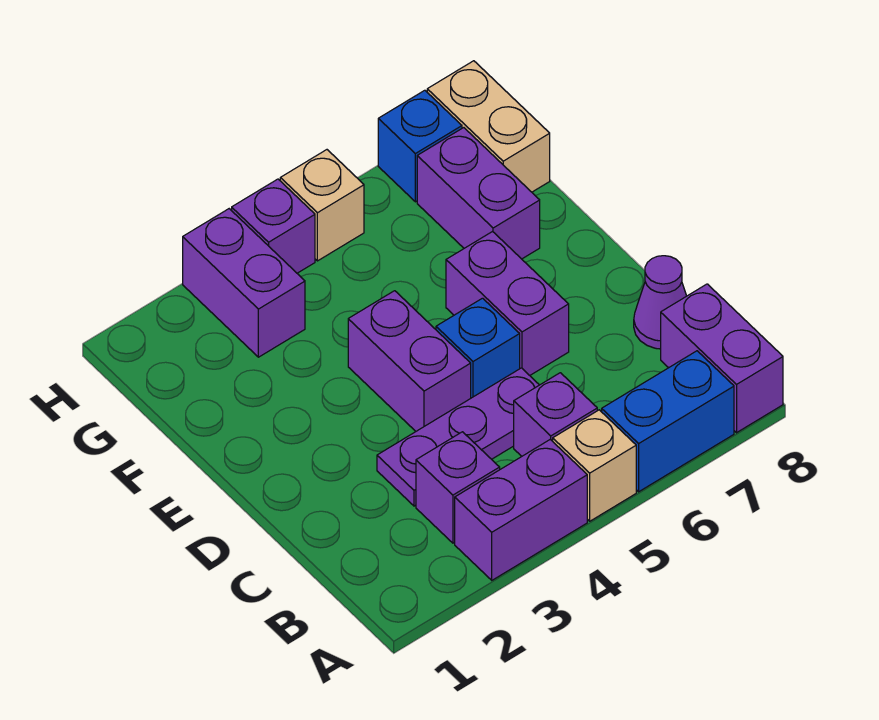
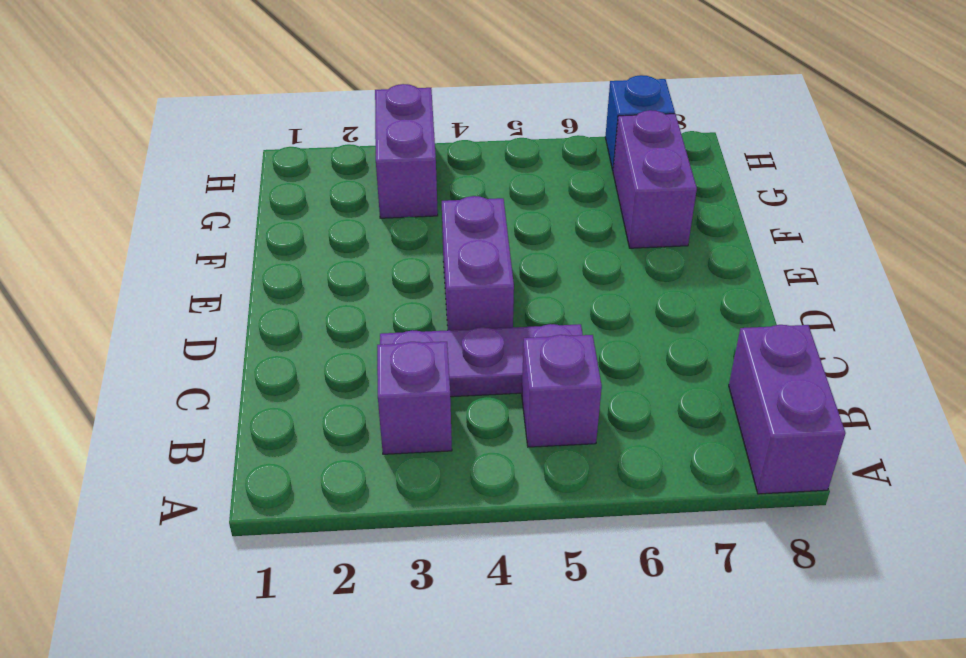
none -> purple 1x2 brick [455,439,587,580]
none -> tan 1x1 brick [553,410,636,521]
none -> blue 1x2 brick [602,351,734,492]

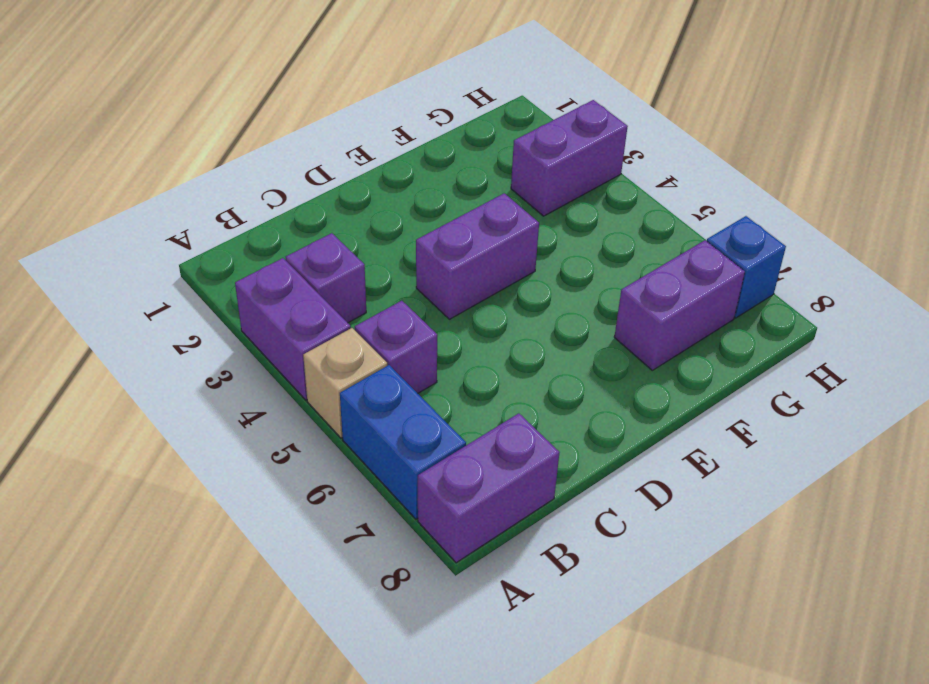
none -> purple 1x3 plate [377,368,539,506]
none -> purple 1x1 cone [634,256,686,349]
none -> blue 1x1 brick [436,298,520,398]

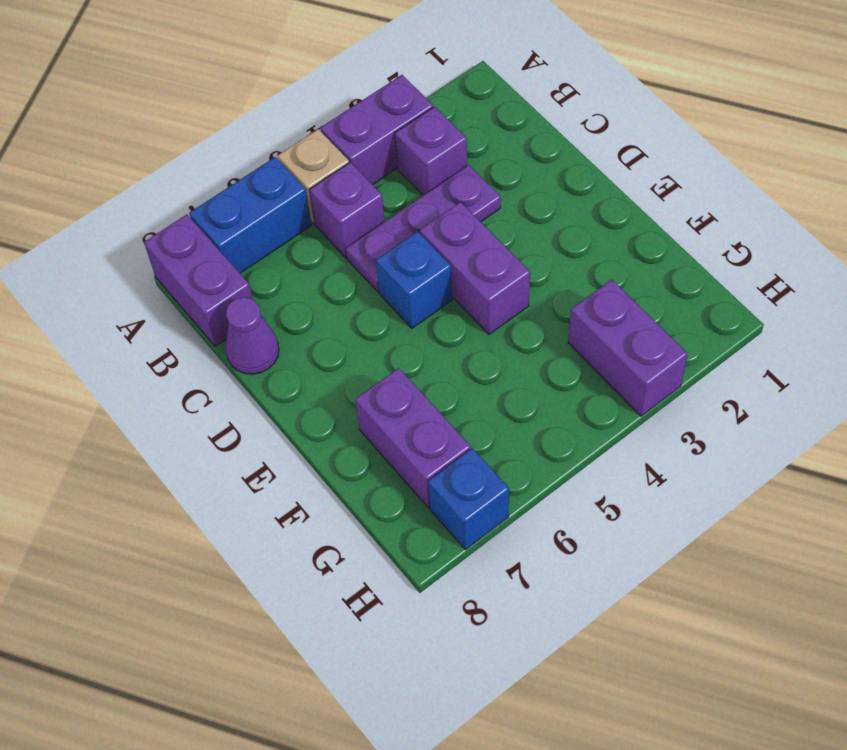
none -> purple 1x2 brick [446,232,569,375]
none -> tan 1x2 brick [427,61,550,192]
none -> purple 1x1 brick [232,179,315,273]

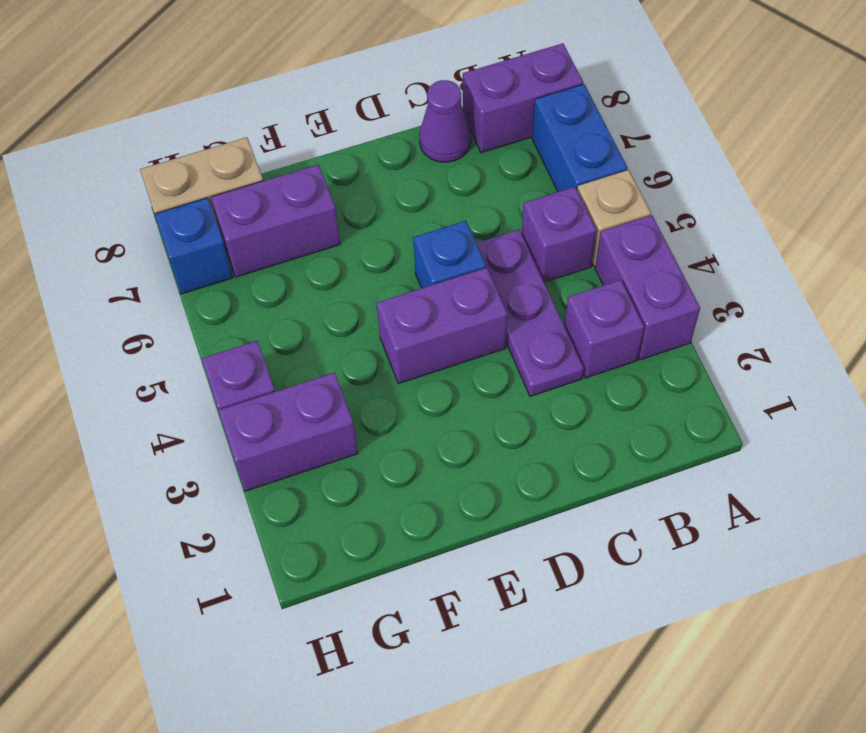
none -> purple 1x2 brick [446,232,569,375]
none -> tan 1x1 brick [280,150,364,261]

